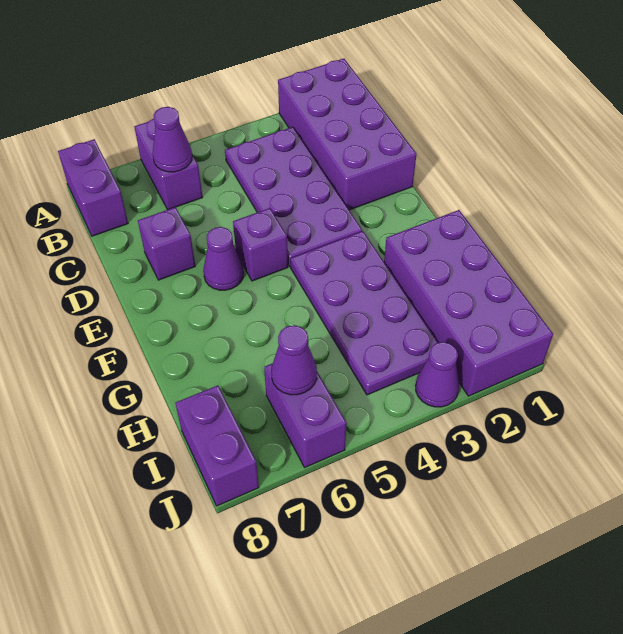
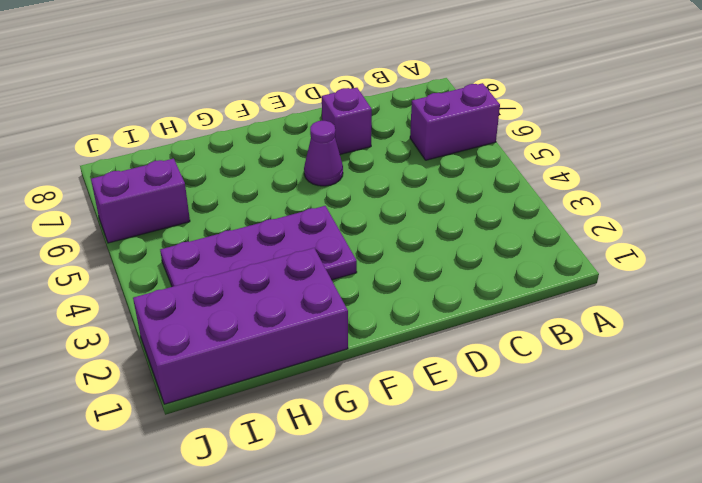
none -> purple 2x4 brick [278,59,417,210]
none -> purple 1x2 brick [58,139,128,236]
none -> purple 2x4 plate [225,127,362,267]

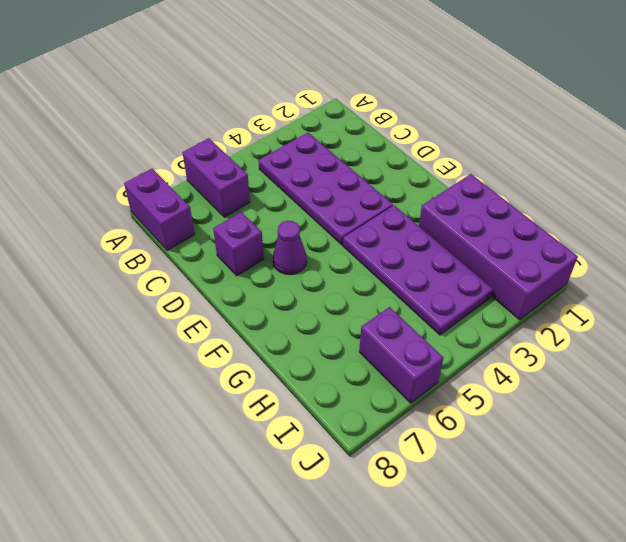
none -> purple 2x4 brick [278,59,417,210]
none -> purple 1x1 brick [233,208,288,281]
none -> purple 1x2 brick [176,386,259,506]

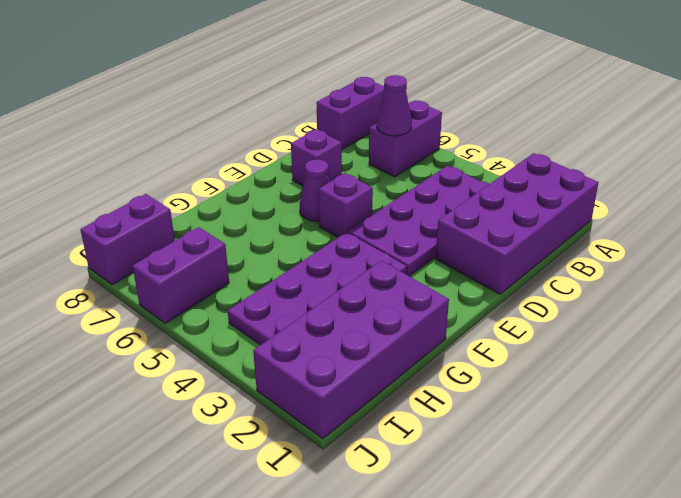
none -> purple 1x1 cone [415,342,459,407]
none -> purple 1x1 cone [271,325,317,395]

